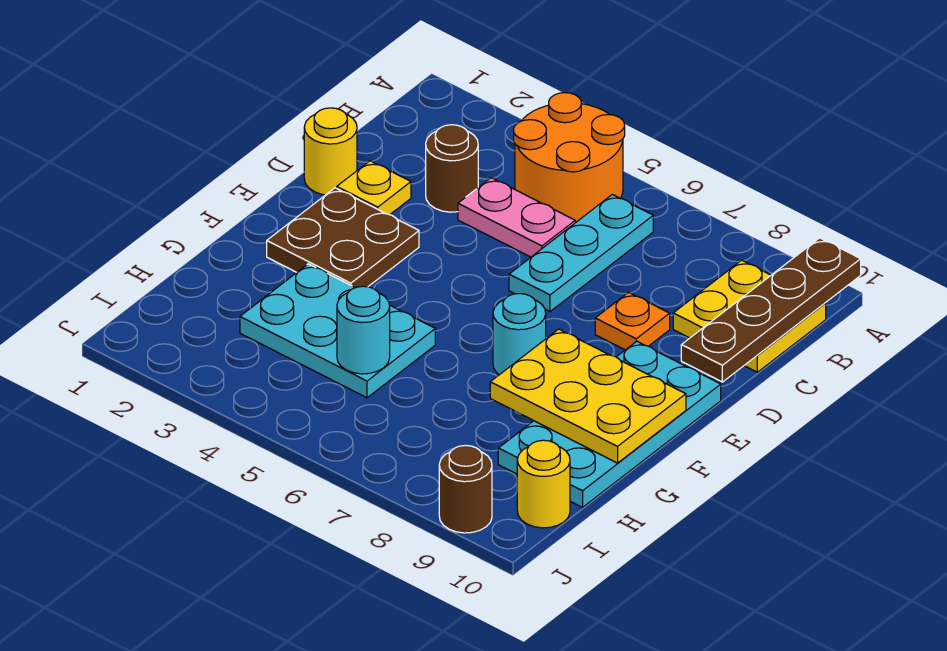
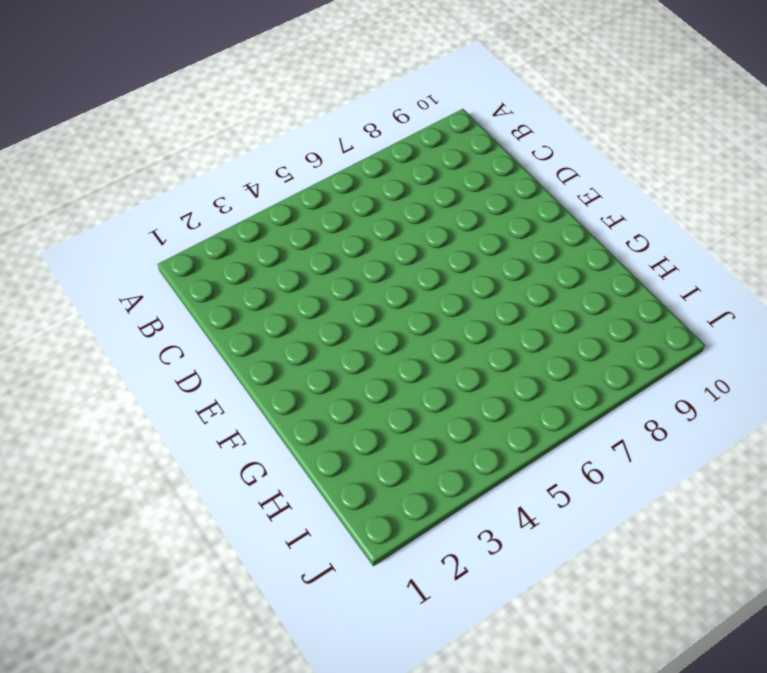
none -> orange 2x2 round brick [514,93,625,222]
none -> cyan 1x3 plate [509,195,653,311]
none -> yellow 2x2 plate [673,260,826,372]

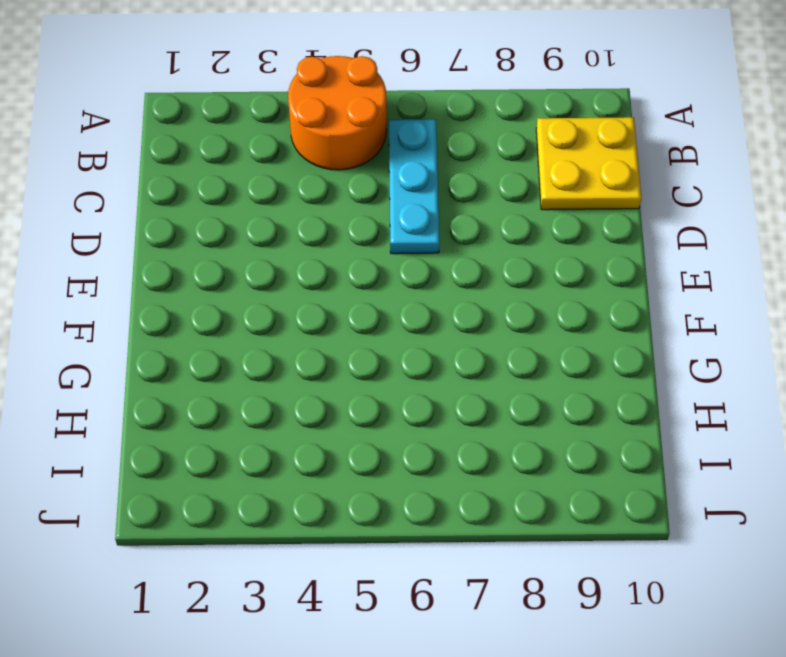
none -> brown 1x1 round brick [426,125,478,212]
none -> pink 1x2 plate [458,178,575,257]
none -> yellow 1x1 round brick [304,108,357,195]

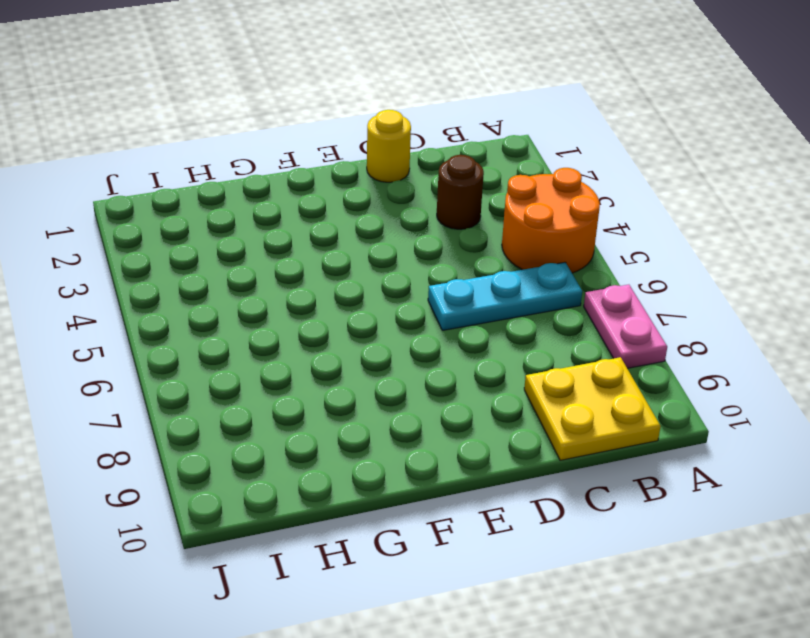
pink 1x2 plate [584,285,667,368] -> pink 1x2 plate moved to [458,178,575,257]
none -> yellow 1x1 plate [337,161,411,215]
none -> orange 1x1 plate [595,292,670,350]
none -> brown 2x2 plate [267,188,419,288]

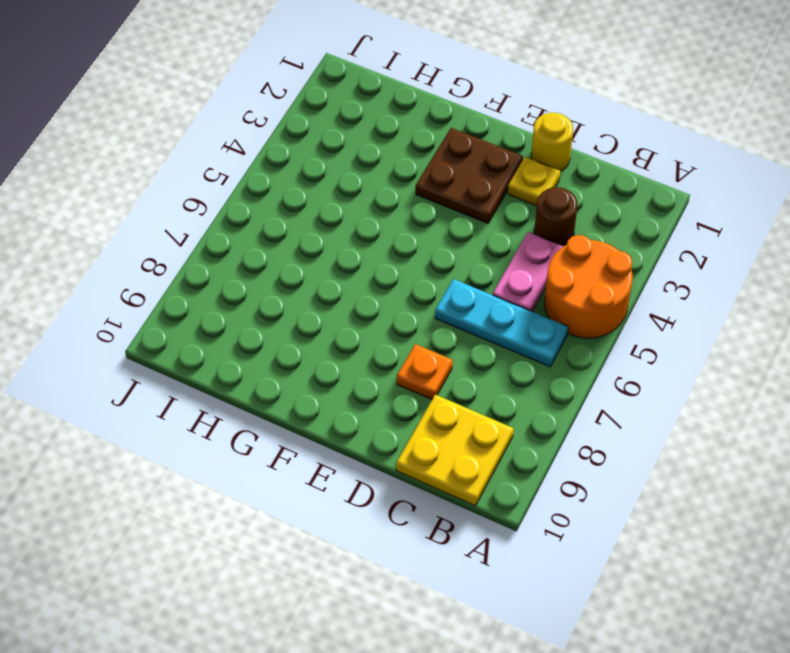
none -> cyan 2x4 plate [498,341,721,507]
none -> cyan 1x1 round brick [493,294,546,375]
none -> cyan 2x3 plate [240,264,435,398]

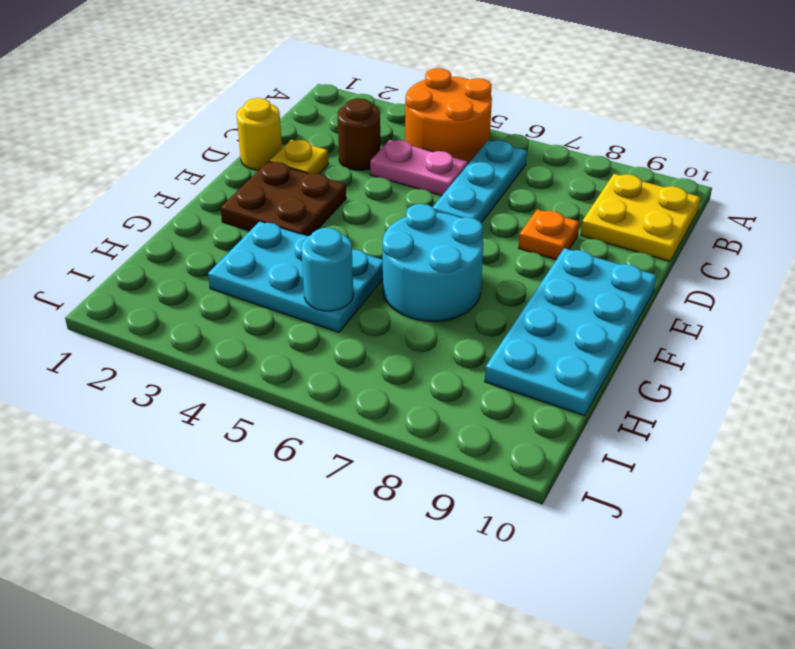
cyan 2x2 round brick [383,204,483,321] -> cyan 1x1 round brick [493,294,546,375]
none -> yellow 1x1 round brick [517,440,570,528]
none -> brown 1x1 round brick [439,445,492,533]
none -> brown 1x4 plate [681,238,861,382]

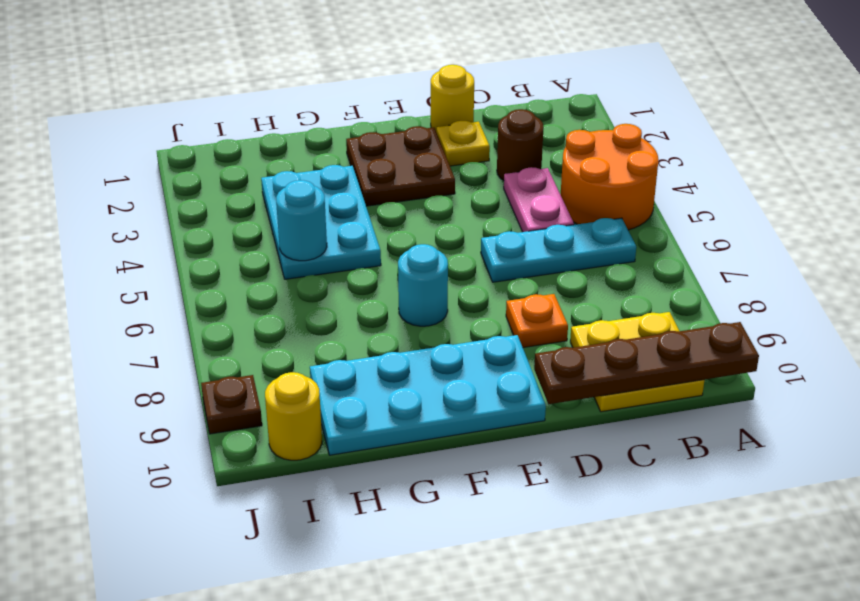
brown 1x1 plate [201,375,262,434] -> brown 1x1 round brick [439,445,492,533]
none -> yellow 2x3 plate [490,329,686,463]

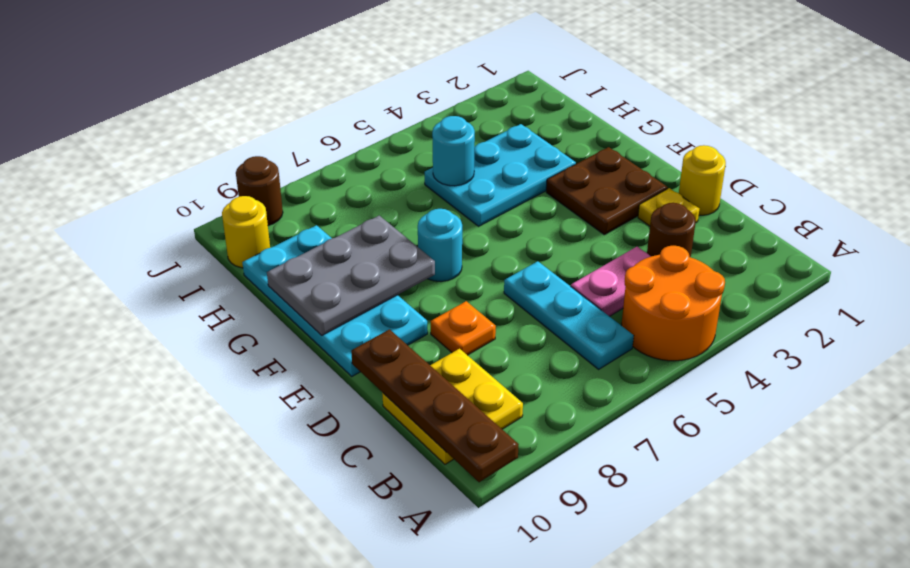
grey 2x3 plate [267,216,435,335] -> yellow 2x3 plate [490,329,686,463]

